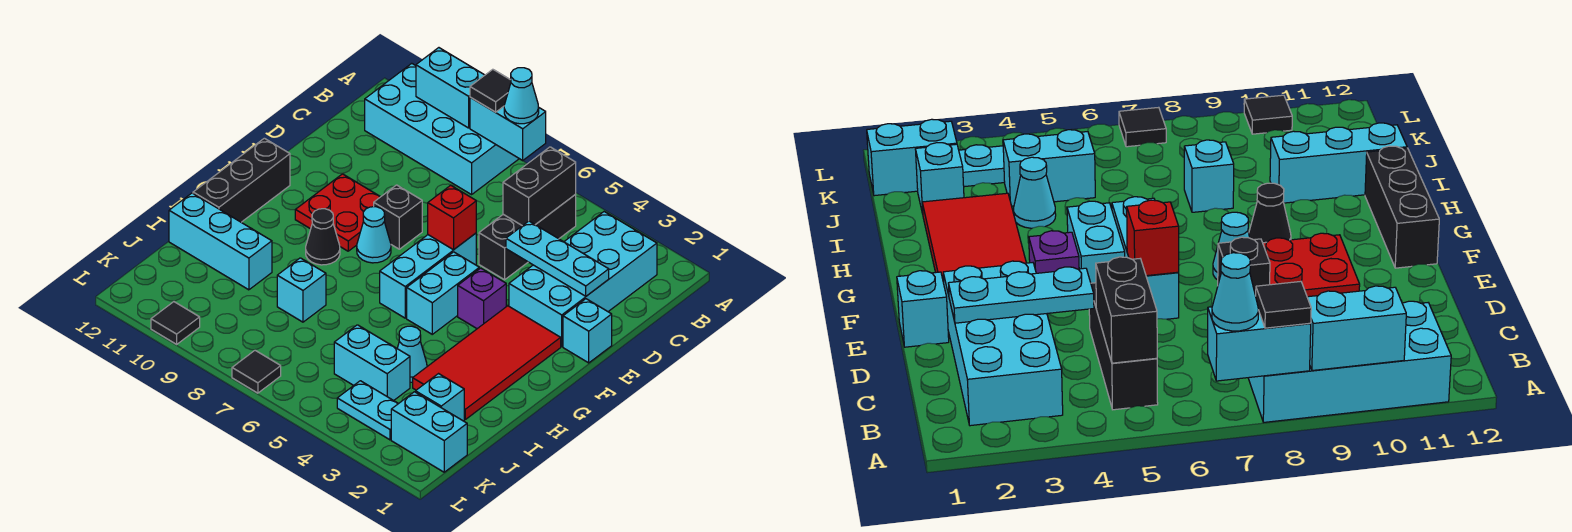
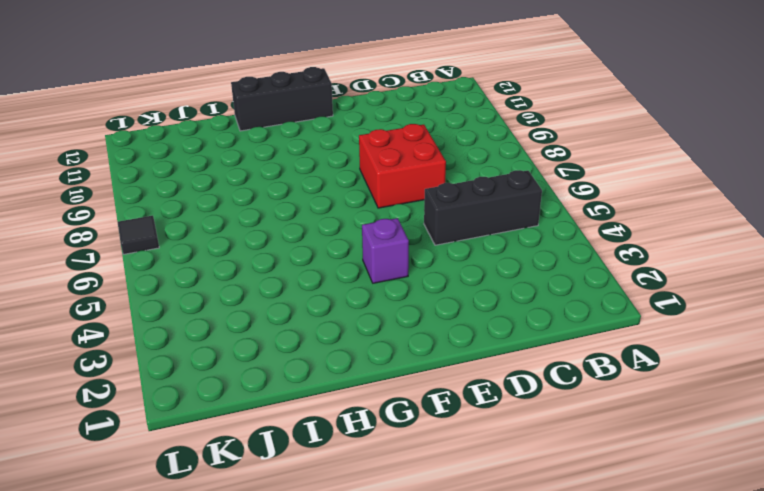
red 2x2 brick [359,124,446,208] -> black 1x1 brick [374,185,422,249]
none -> cyan 2x4 brick [365,63,519,195]
none -> cyan 2x4 brick [509,212,657,347]
none -> cyan 1x1 brick [563,299,612,363]

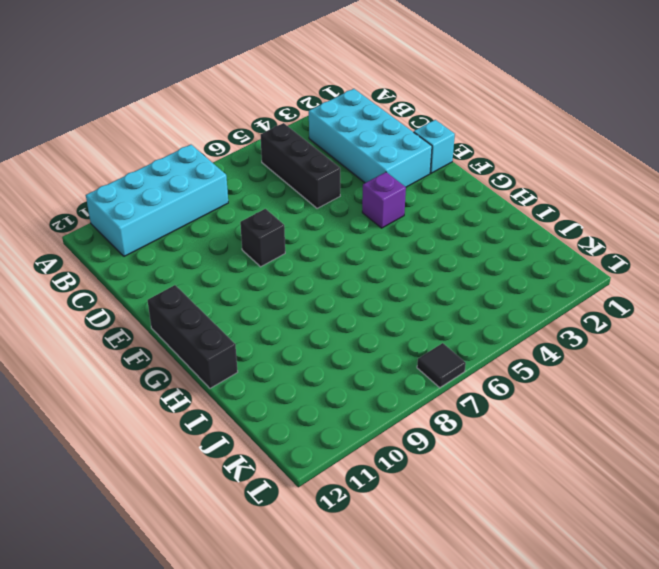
none -> cyan 1x3 brick [380,233,476,318]
none -> red 2x2 plate [295,174,380,251]
none -> red 2x4 tile [413,306,561,419]

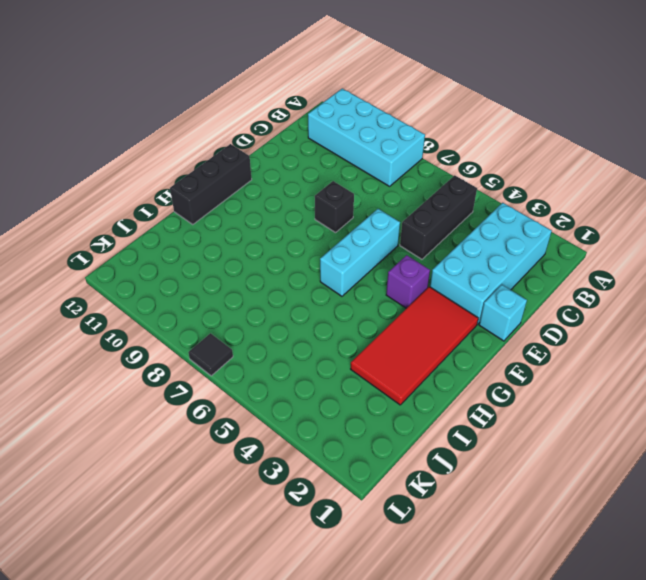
none -> red 2x2 plate [295,174,380,251]
none -> cyan 1x2 brick [407,252,479,334]
none -> cyan 1x1 cone [357,207,391,263]

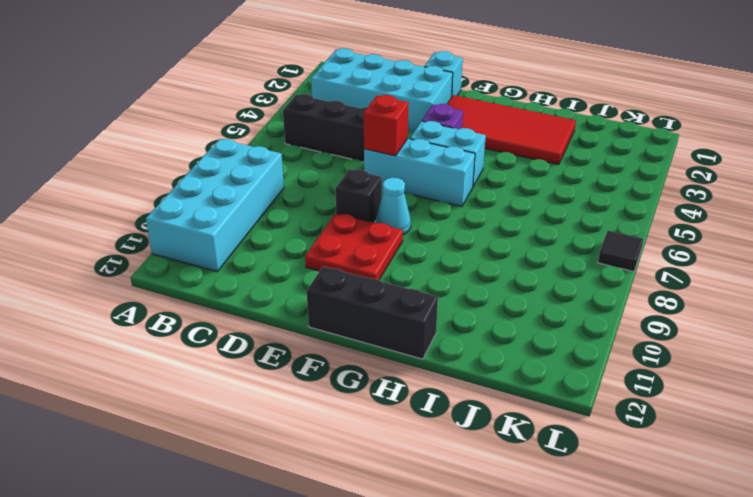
none -> black 1x1 cone [306,209,340,265]
none -> cyan 1x1 cone [397,326,427,382]
none -> cyan 1x1 brick [277,258,326,322]

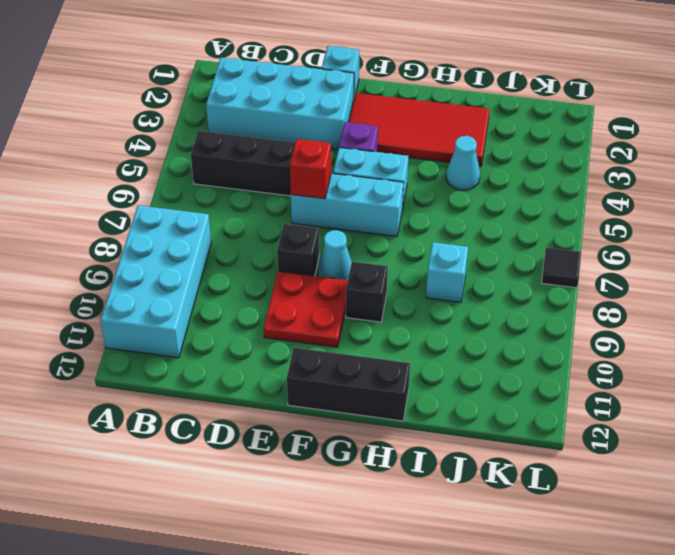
black 1x1 brick [346,262,388,322] -> black 1x1 cone [306,209,340,265]
none -> cyan 1x3 brick [169,193,272,290]
none -> cyan 1x1 brick [416,374,464,421]
none -> cyan 1x2 brick [334,325,410,401]

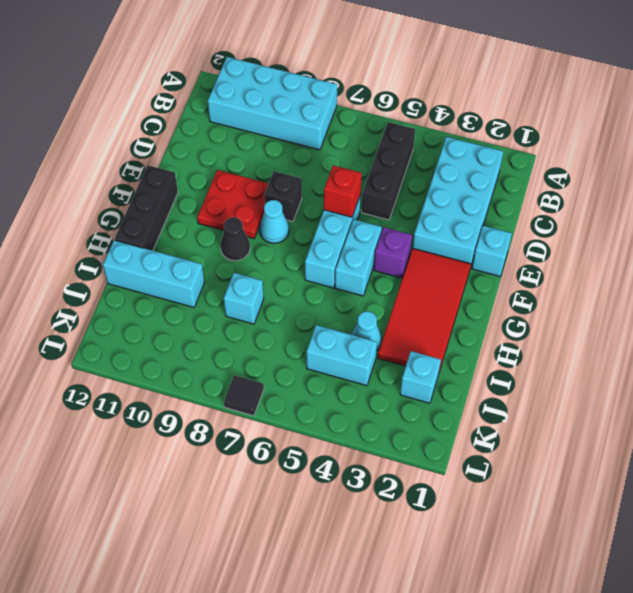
none -> cyan 1x2 brick [391,392,467,472]
none -> cyan 1x2 plate [337,381,398,440]
none -> black 1x1 tile [151,302,200,344]

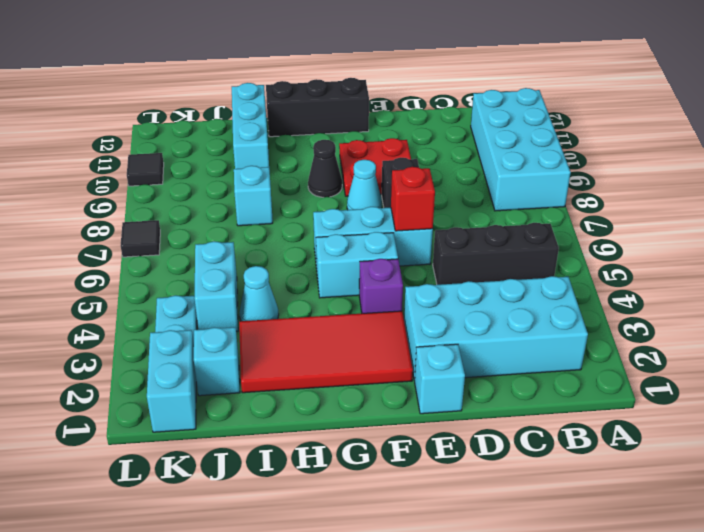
none -> cyan 1x2 brick [470,97,546,161]
none -> cyan 1x2 brick [416,48,485,128]
none -> black 1x2 brick [503,147,576,226]

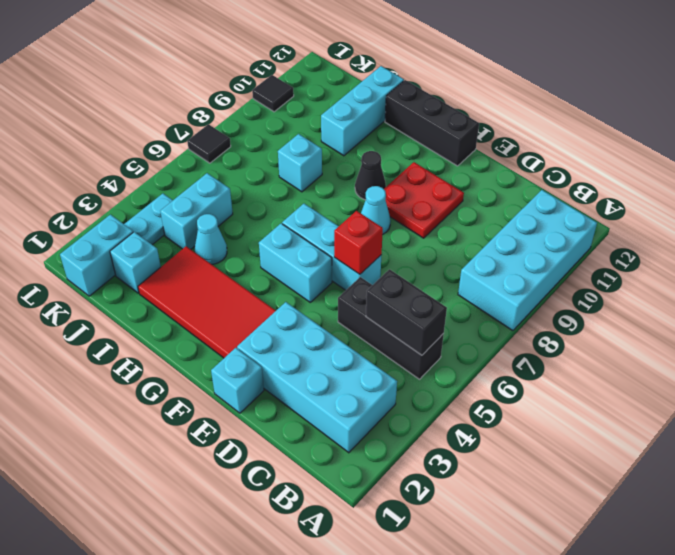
none -> black 1x1 brick [374,185,422,249]
none -> purple 1x1 brick [458,268,506,329]
none -> cyan 1x2 brick [470,97,546,161]

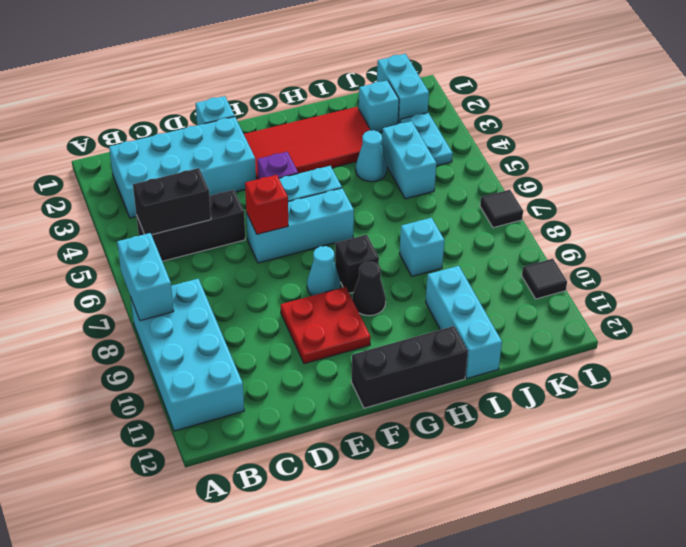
black 1x1 brick [335,235,379,293] -> black 1x1 brick moved to [374,185,422,249]
none -> cyan 1x2 brick [416,48,485,128]
none -> cyan 1x3 plate [506,221,609,296]
none -> cyan 1x1 cone [504,68,539,124]

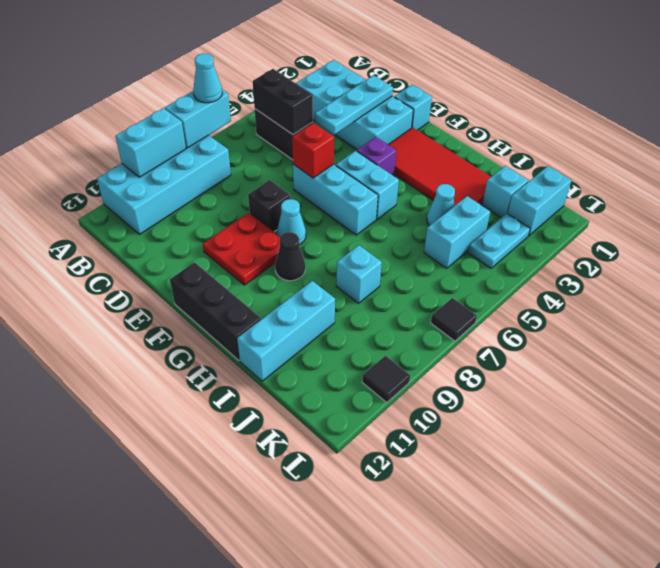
none -> black 1x1 tile [470,69,511,112]

